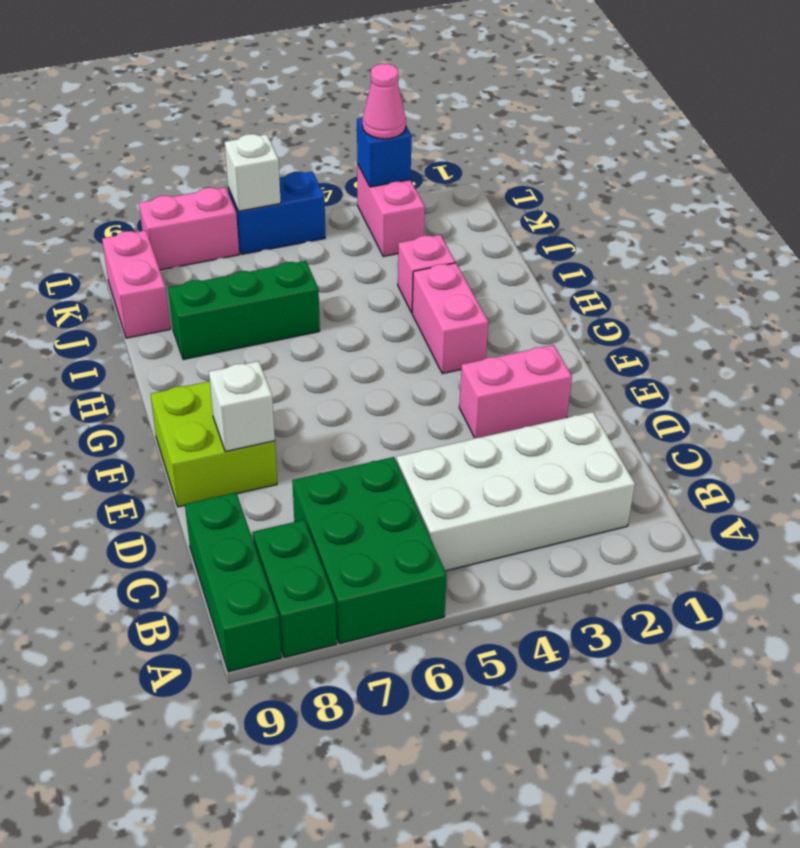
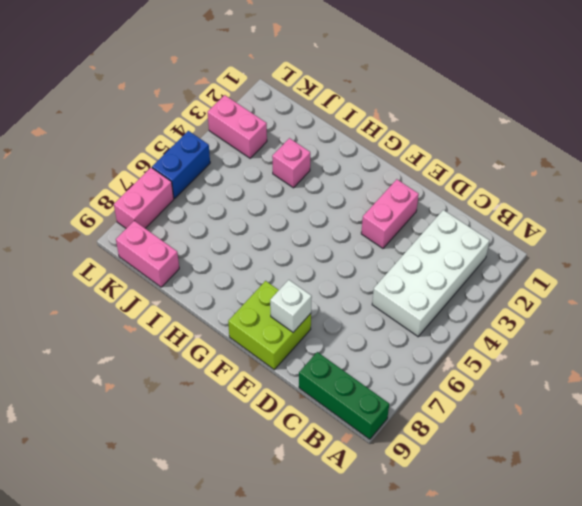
none -> green 2x3 brick [292,457,447,644]
none -> green 1x2 brick [253,520,337,658]
none -> pink 1x2 brick [412,263,488,374]

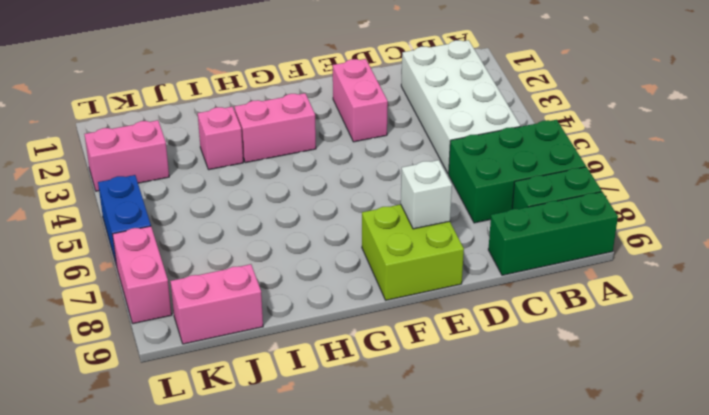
none -> green 1x3 brick [168,261,320,360]
none -> blue 1x1 brick [357,118,412,187]
none -> white 1x1 brick [225,134,281,211]

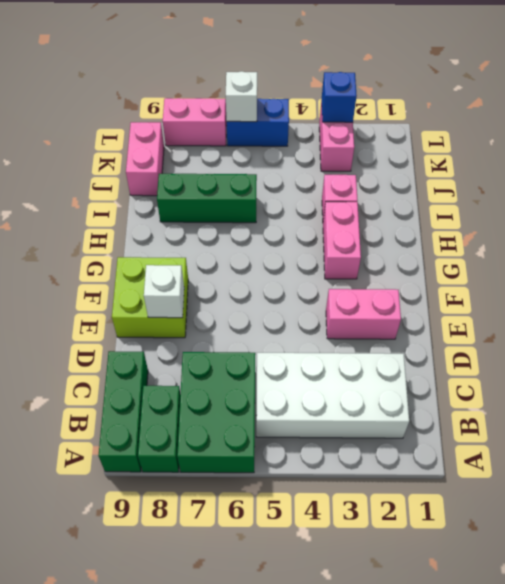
none -> pink 1x1 cone [362,64,406,139]

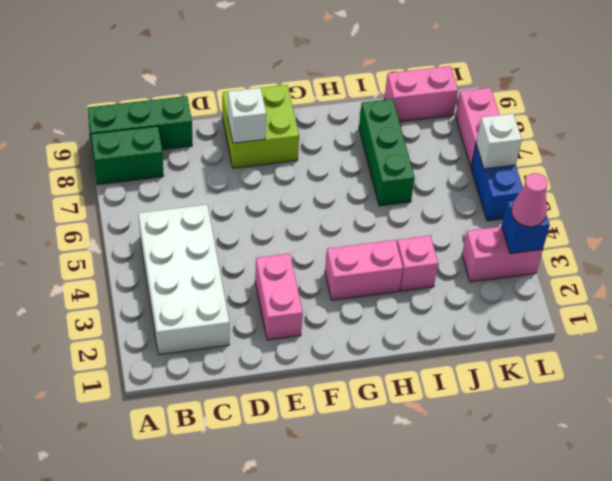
none -> green 2x3 brick [292,457,447,644]

